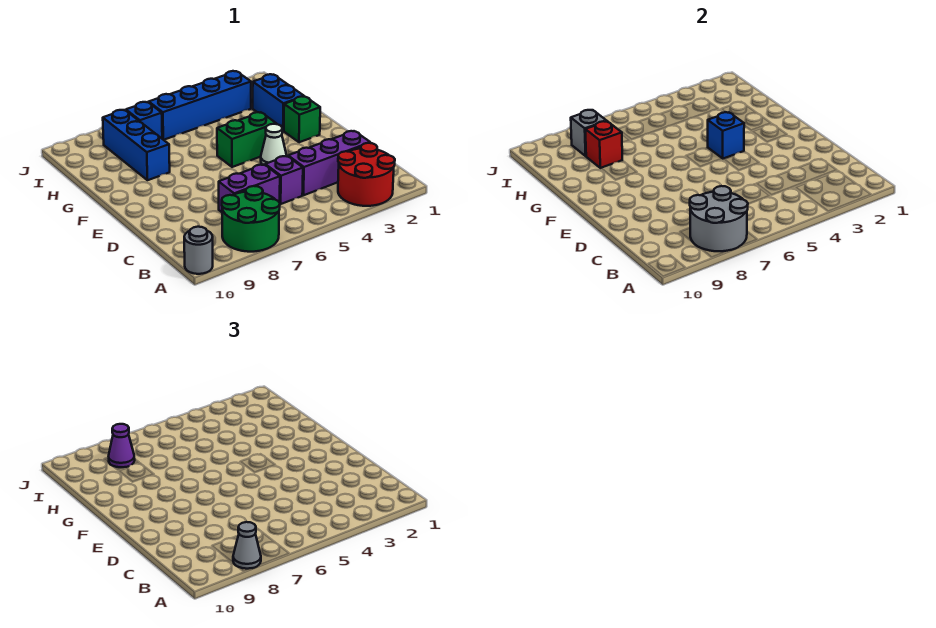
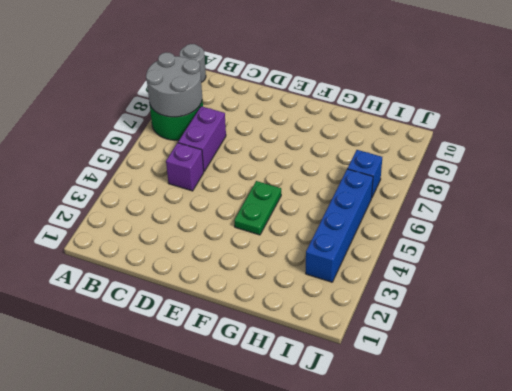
green 1x2 plate [234,181,281,235] -> green 1x2 brick [217,112,276,167]
none -> red 2x2 round brick [338,143,395,206]
none -> purple 1x3 brick [288,131,370,195]
none -> white 1x1 cone [261,124,287,165]

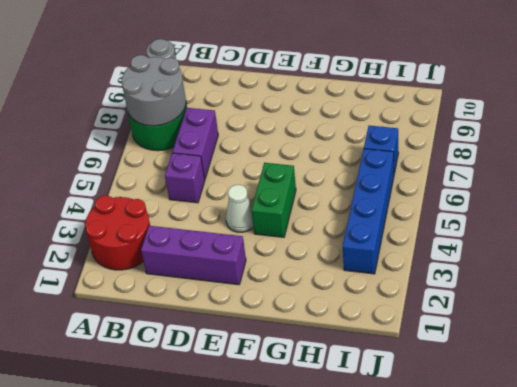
purple 1x3 brick [141,226,246,285] -> purple 1x3 brick turned to [288,131,370,195]
none -> green 1x1 brick [284,96,320,142]
none -> blue 1x2 brick [253,74,304,131]
none -> blue 1x3 brick [103,110,170,180]

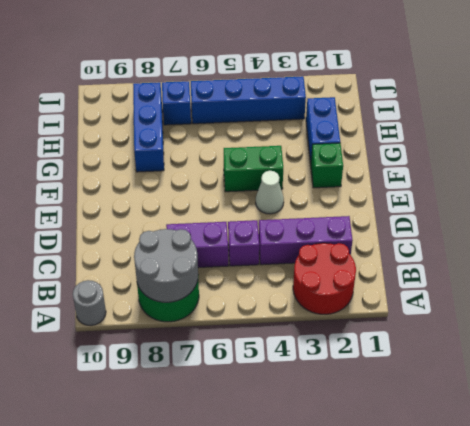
none -> blue 1x1 brick [708,112,744,159]
none -> red 1x1 brick [585,121,622,168]
none -> grey 1x1 brick [571,110,607,156]

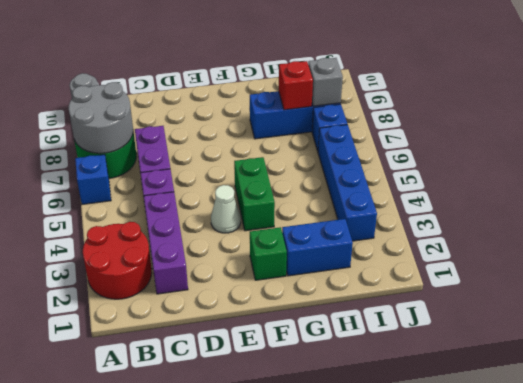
blue 1x1 brick [75,154,111,204] -> blue 1x1 brick moved to [708,112,744,159]
none -> grey 1x1 cone [233,522,261,569]
none -> purple 1x1 cone [109,424,135,467]

